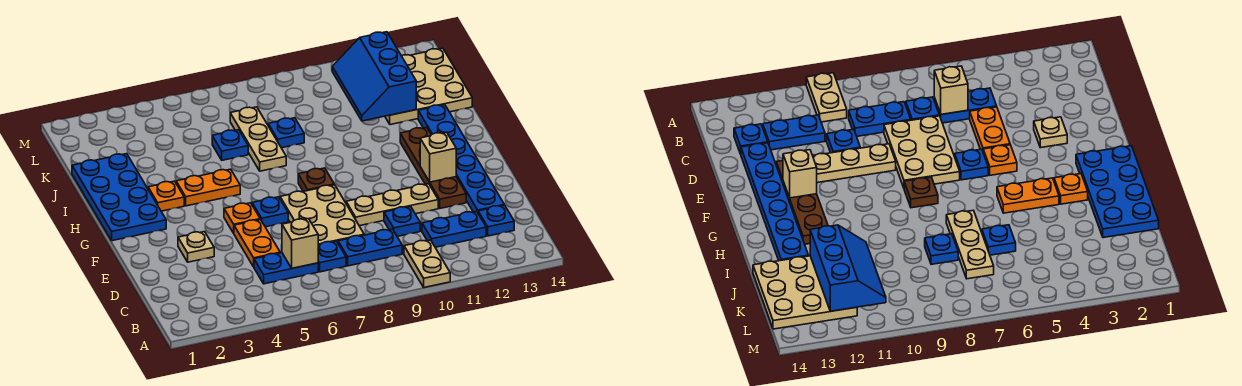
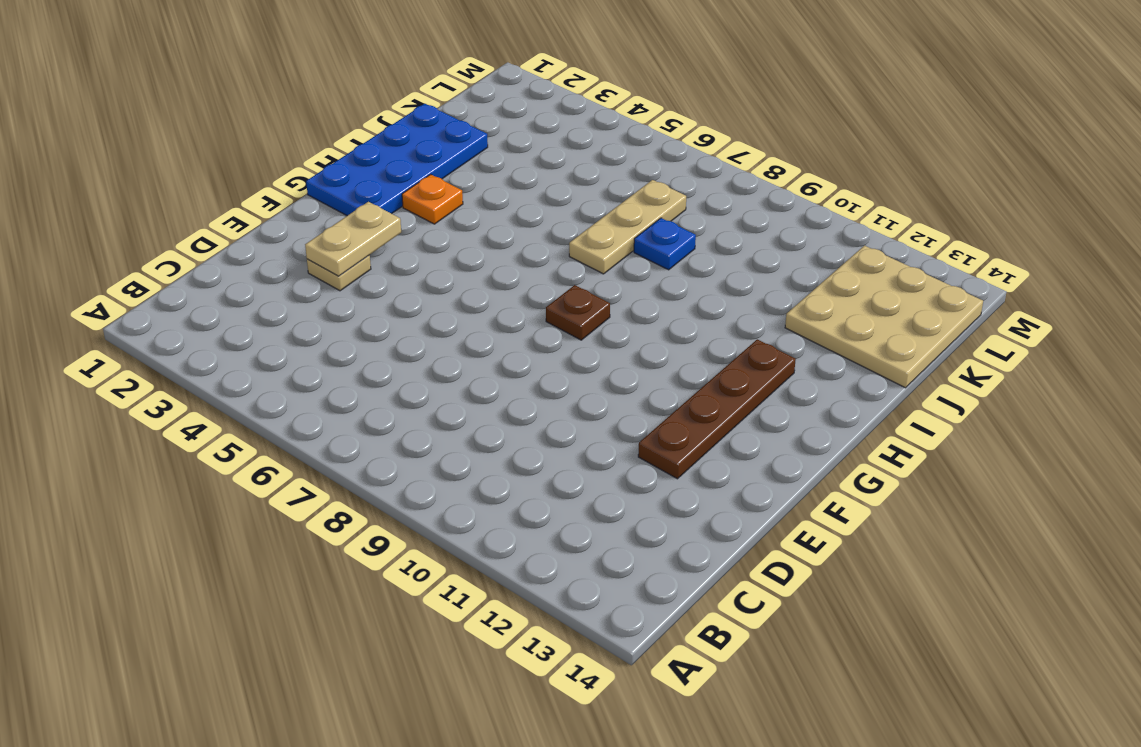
tan 1x2 plate [305,202,401,276] -> tan 1x2 plate moved to [404,240,450,287]
none -> blue 1x2 plate [254,253,318,284]
none -> blue 1x1 plate [318,241,346,272]
none -> blue 1x2 plate [338,229,402,266]

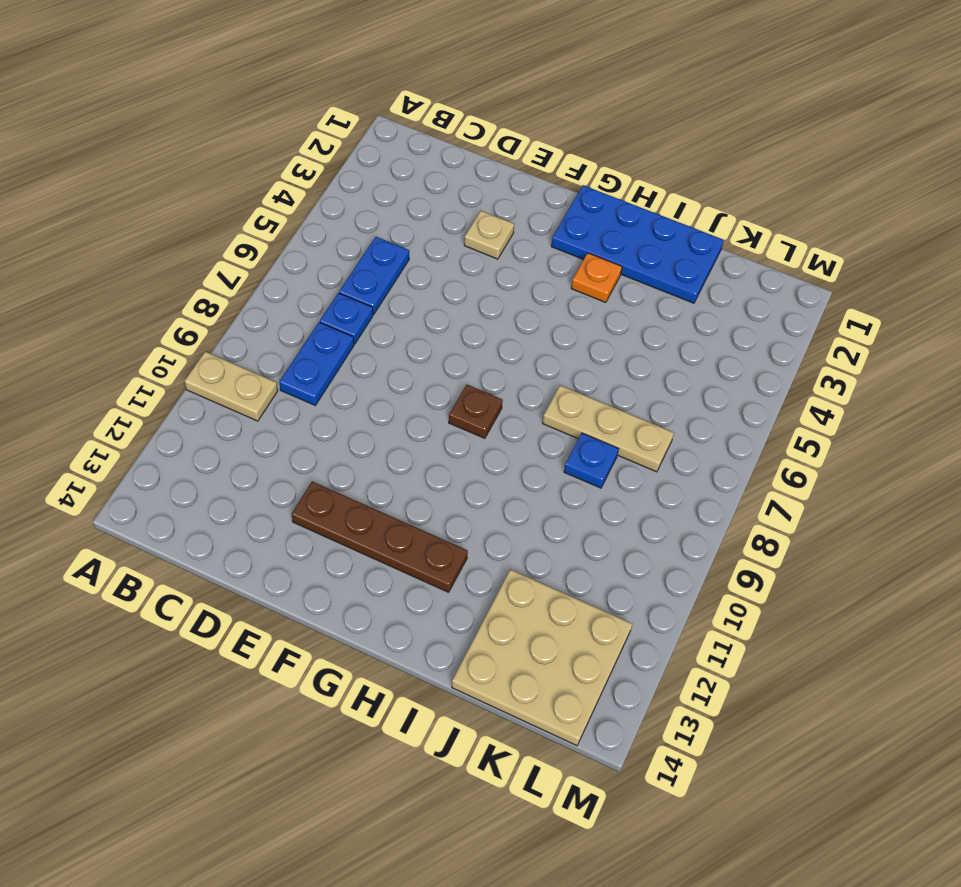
none -> blue 1x2 plate [422,211,486,247]
none -> blue 1x1 plate [478,205,514,236]
none -> orange 1x2 plate [234,220,280,267]

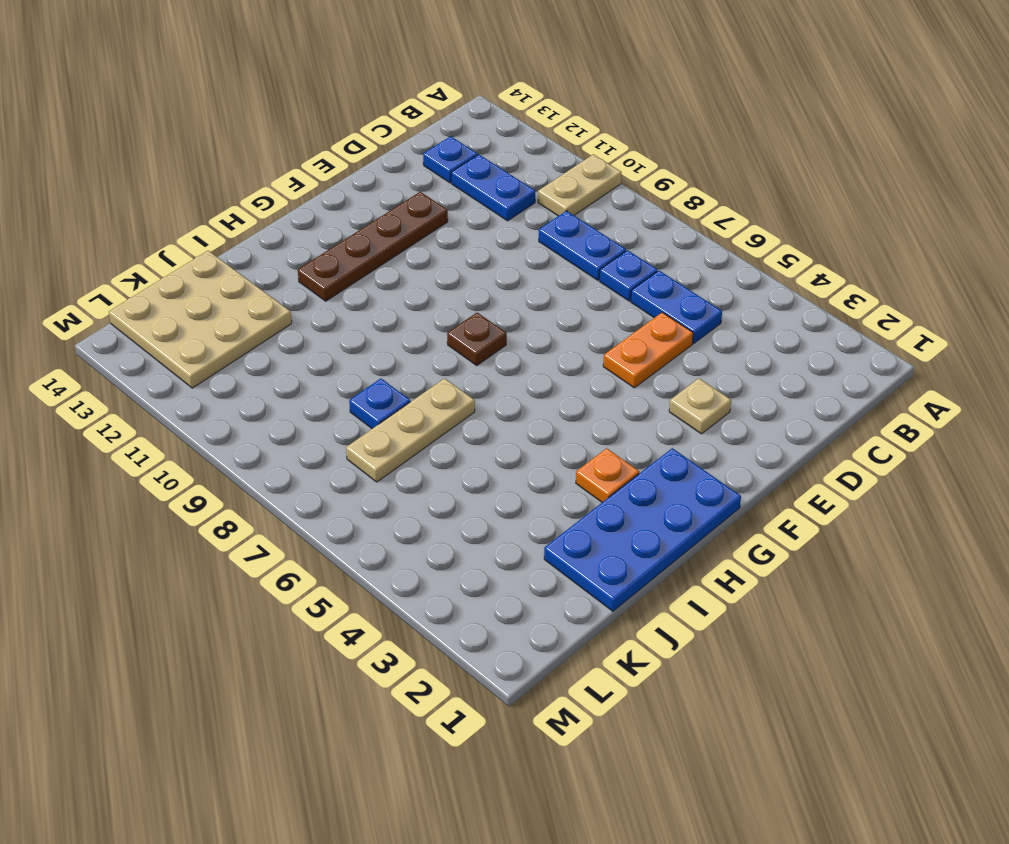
none -> tan 2x3 plate [280,185,364,245]
none -> blue 1x1 plate [384,206,420,237]
none -> blue 1x6 plate [418,105,504,212]

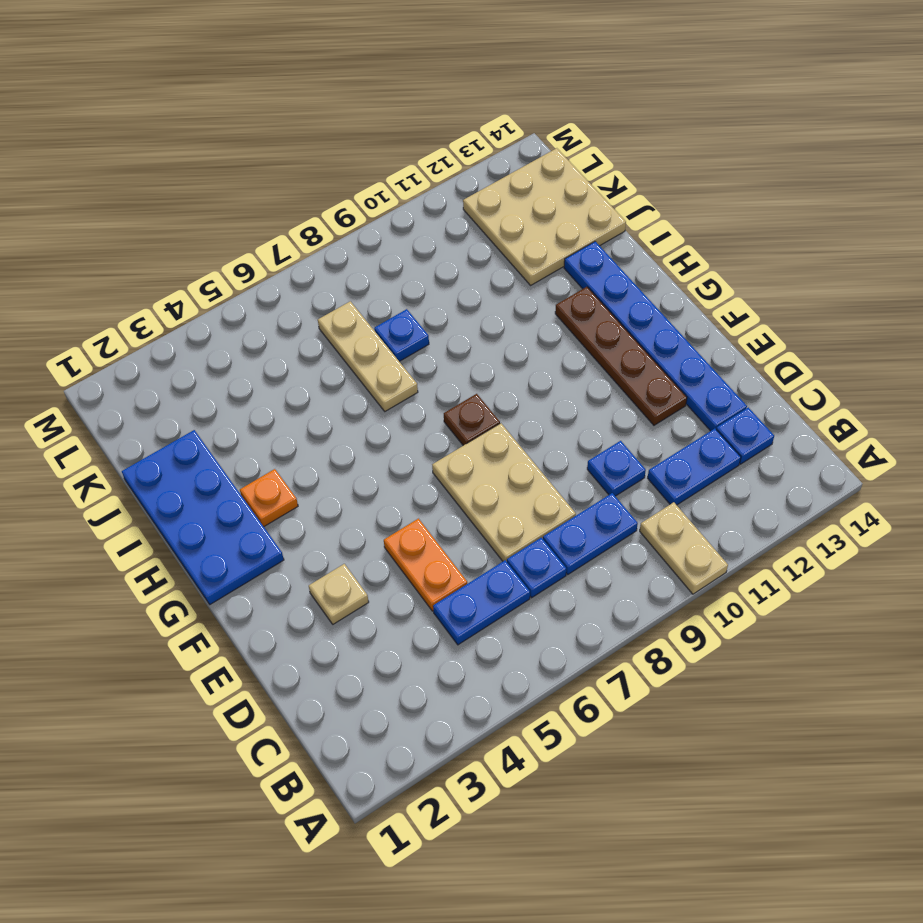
none -> tan 1x3 plate [346,184,438,226]
none -> orange 1x1 plate [224,203,260,233]
none -> blue 1x1 plate [252,197,288,227]

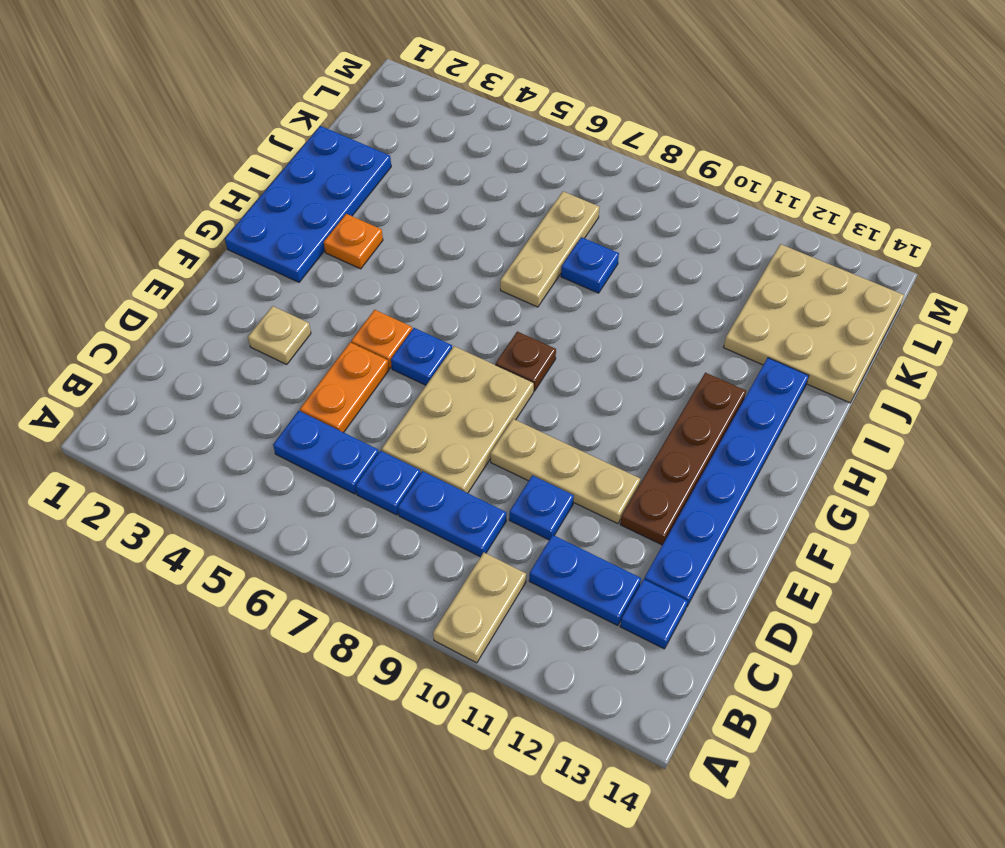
none -> orange 1x2 plate [176,169,240,206]
none -> blue 1x1 plate [212,130,248,160]
none -> tan 1x1 brick [282,219,318,268]

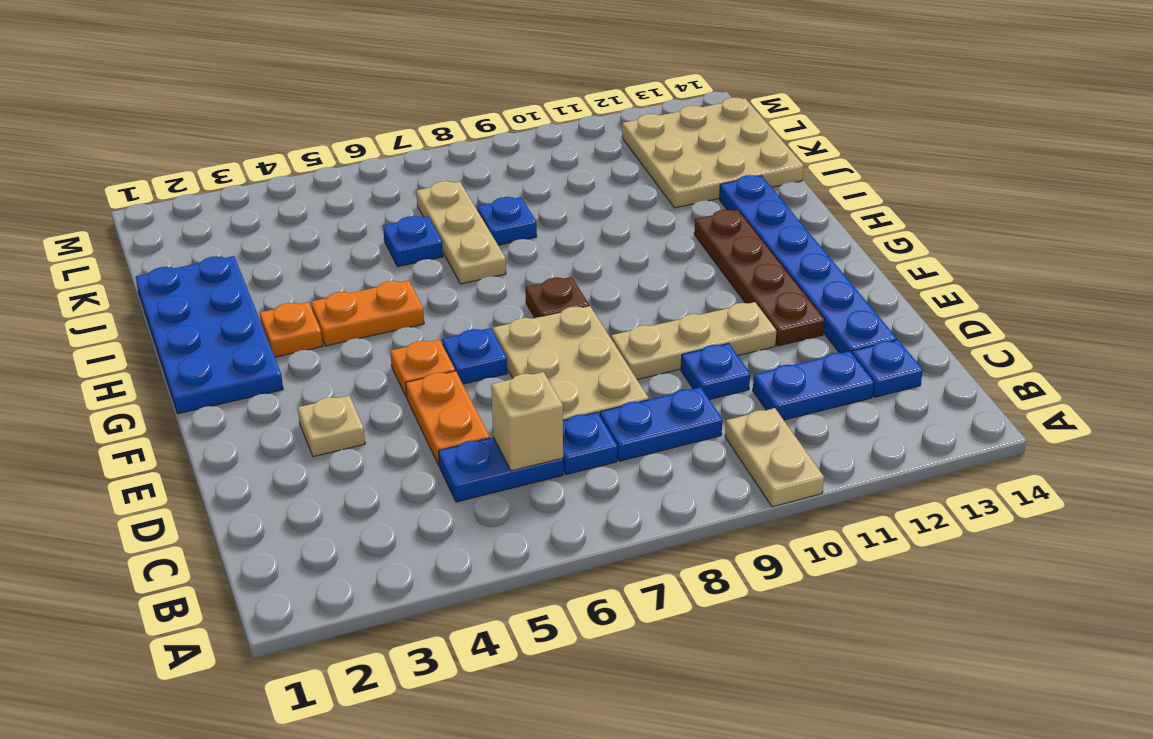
none -> tan 1x1 brick [420,132,456,182]
none -> blue 2x3 slope [332,32,416,121]

